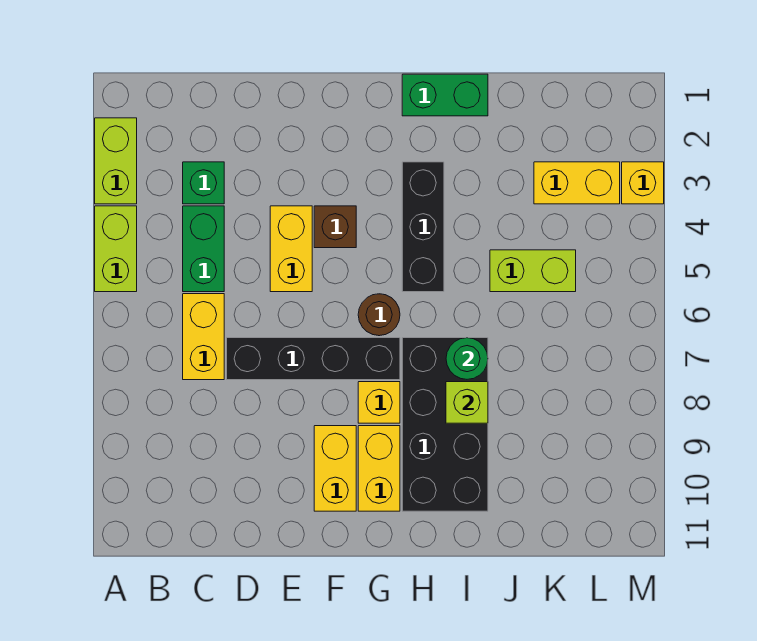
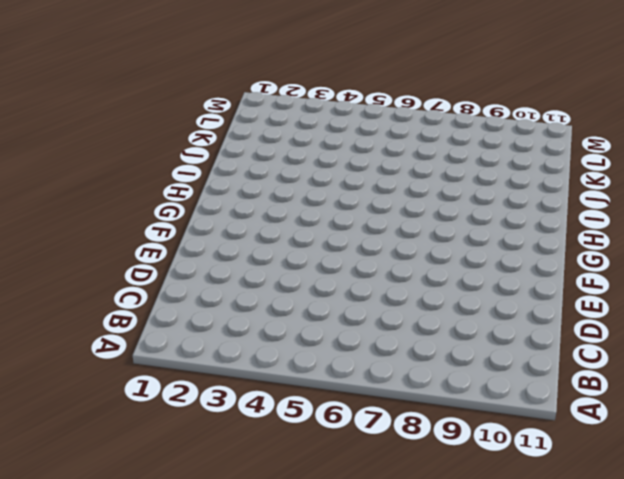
none -> lime 1x2 brick [95,118,137,204]
none -> lime 1x2 brick [95,206,137,292]
none -> green 1x1 brick [183,162,224,204]

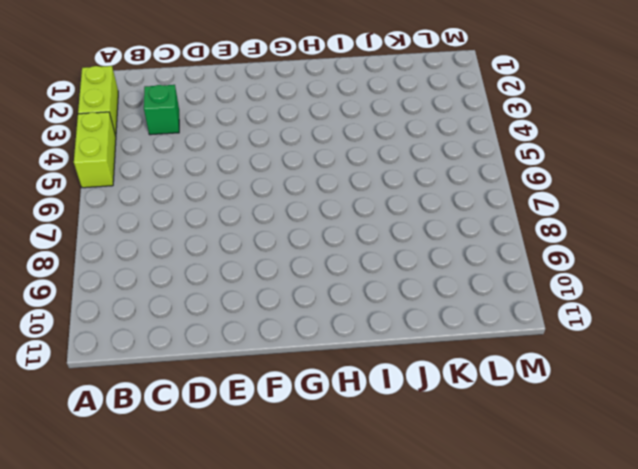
none -> green 1x2 brick [183,206,224,292]
none -> yellow 1x2 brick [183,294,224,380]
none -> black 1x4 brick [227,338,400,380]

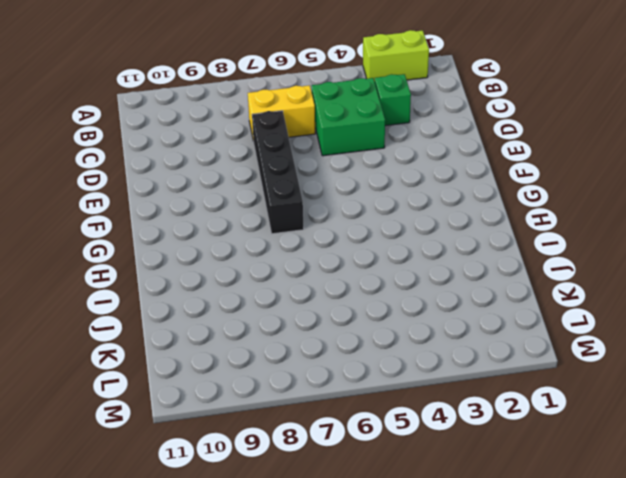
green 2x2 brick [312,78,385,156] -> green 1x2 brick [183,206,224,292]
none -> lime 1x2 brick [95,206,137,292]
none -> yellow 1x2 brick [270,206,312,292]
none -> brown 1x1 brick [314,206,356,248]

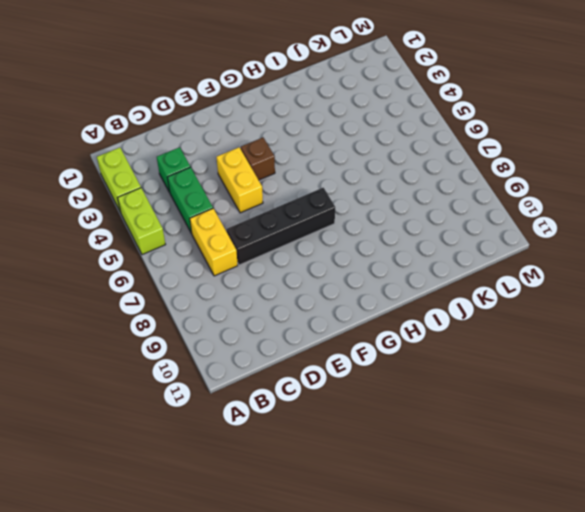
none -> yellow 1x2 brick [314,426,356,511]
none -> brown 1x1 round brick [358,294,400,336]
none -> yellow 1x1 brick [358,382,400,423]

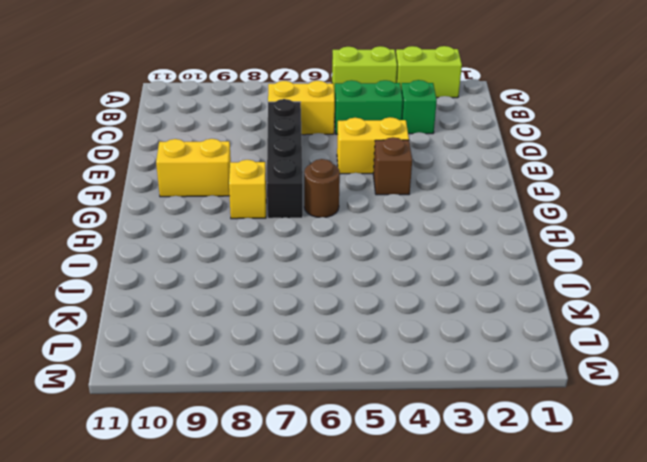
none -> yellow 1x2 brick [358,426,400,511]
none -> green 1x2 brick [402,74,488,116]
none -> black 1x3 brick [402,162,444,292]

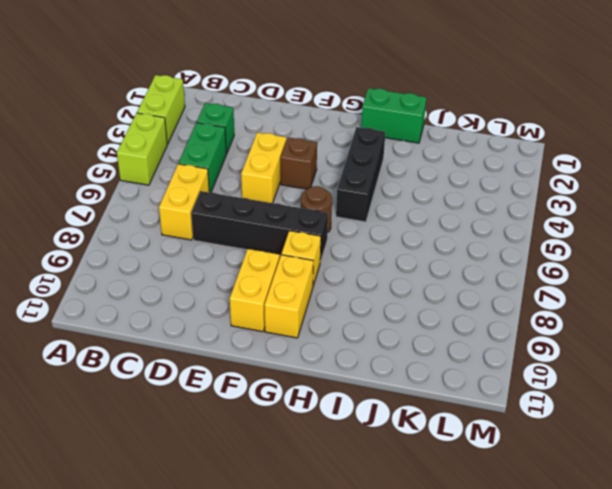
none -> black 2x4 brick [402,338,488,511]
none -> lime 1x2 brick [490,250,576,292]
none -> yellow 1x2 brick [534,162,620,204]

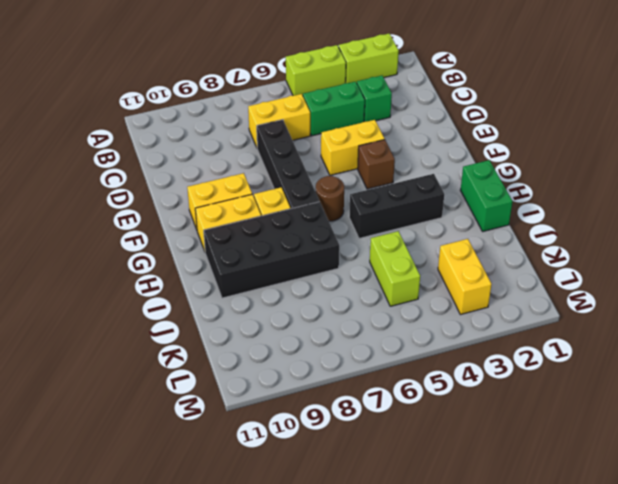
none -> yellow 1x1 brick [622,162,664,204]
none -> green 1x1 round brick [446,338,488,379]
none -> lime 1x1 brick [446,382,488,423]

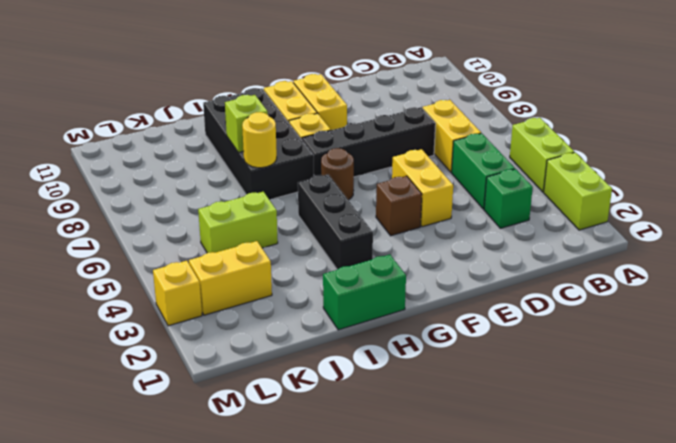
yellow 1x1 round brick [242,112,277,168] -> green 1x1 round brick [446,338,488,379]

